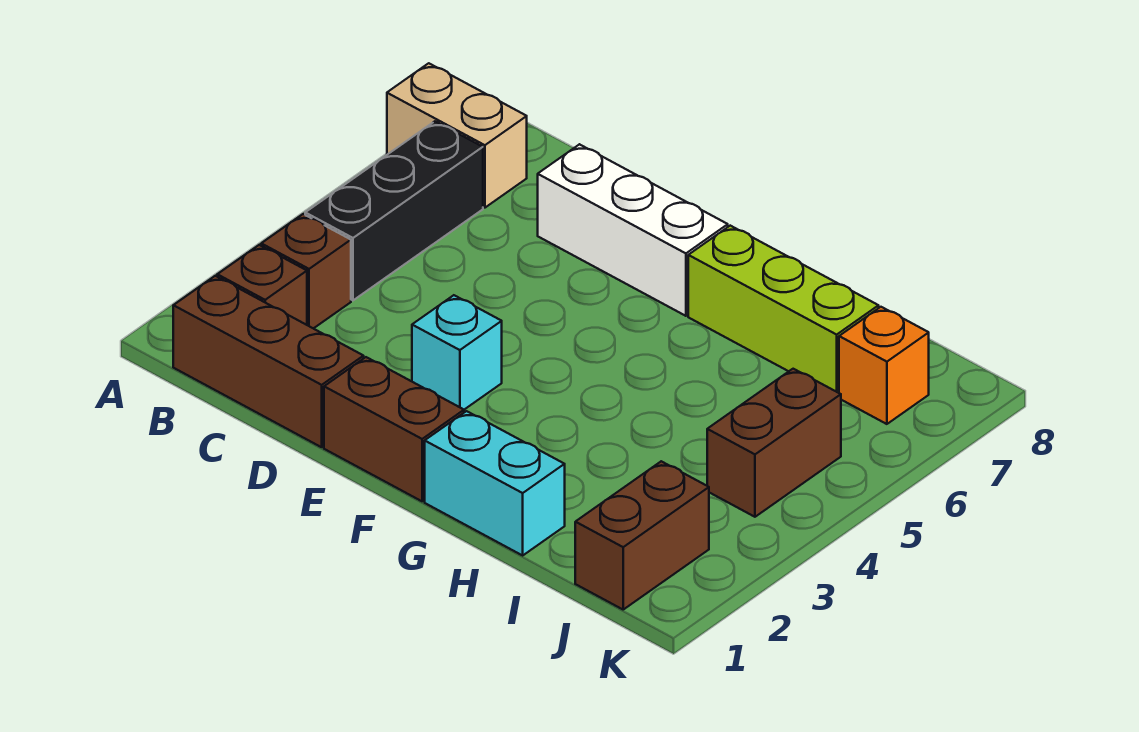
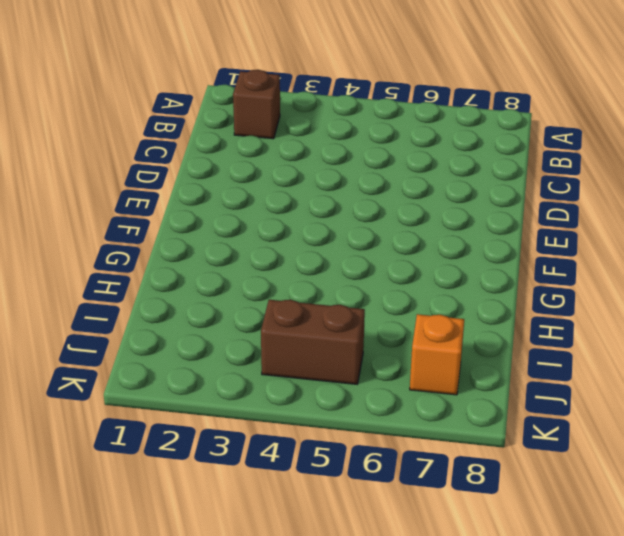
none -> tan 1x2 brick [387,63,527,208]
none -> brown 1x3 brick [173,276,364,447]
none -> brown 1x1 brick [261,214,351,329]

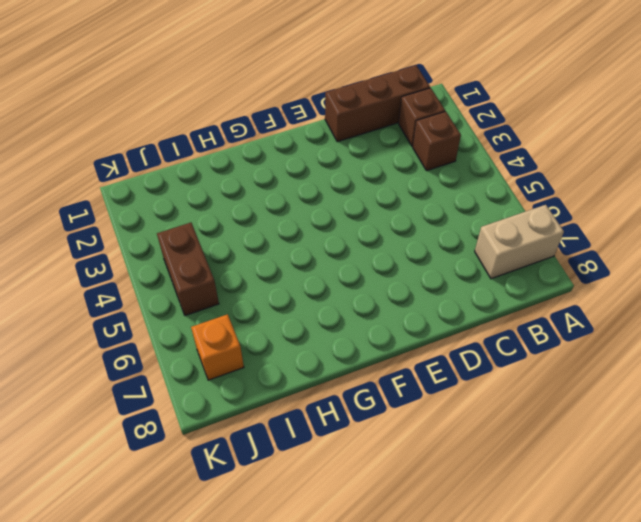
none -> black 1x3 brick [305,121,483,300]
none -> white 1x3 brick [538,144,728,316]
none -> brown 1x2 brick [324,357,464,501]

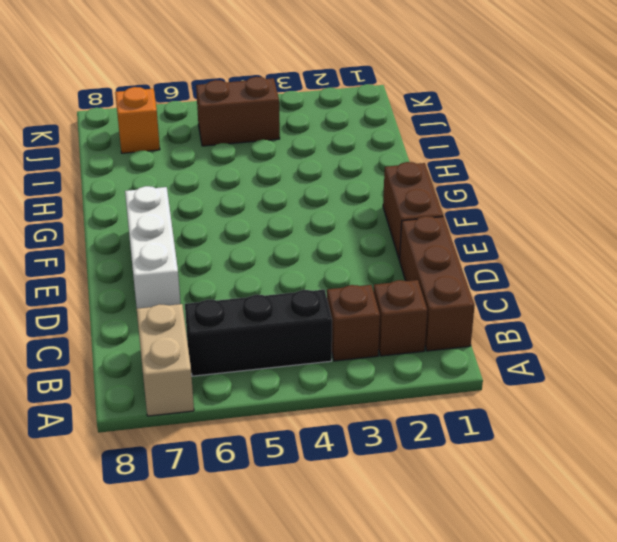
none -> cyan 1x1 brick [412,295,502,410]
none -> cyan 1x2 brick [425,411,565,555]
none -> lime 1x3 brick [688,226,879,393]

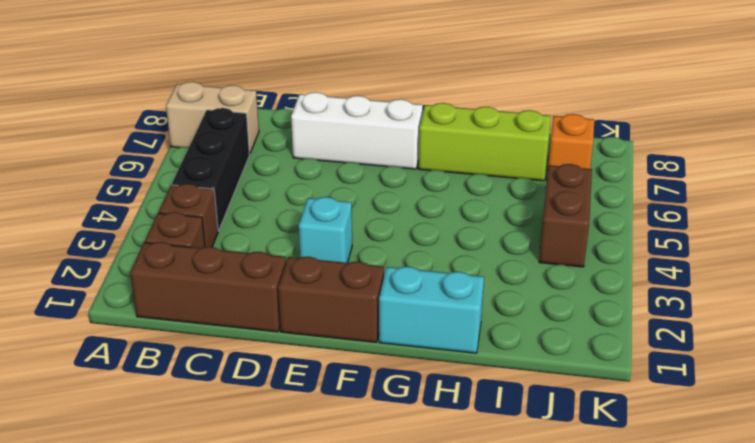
none -> brown 1x2 brick [575,461,709,609]

